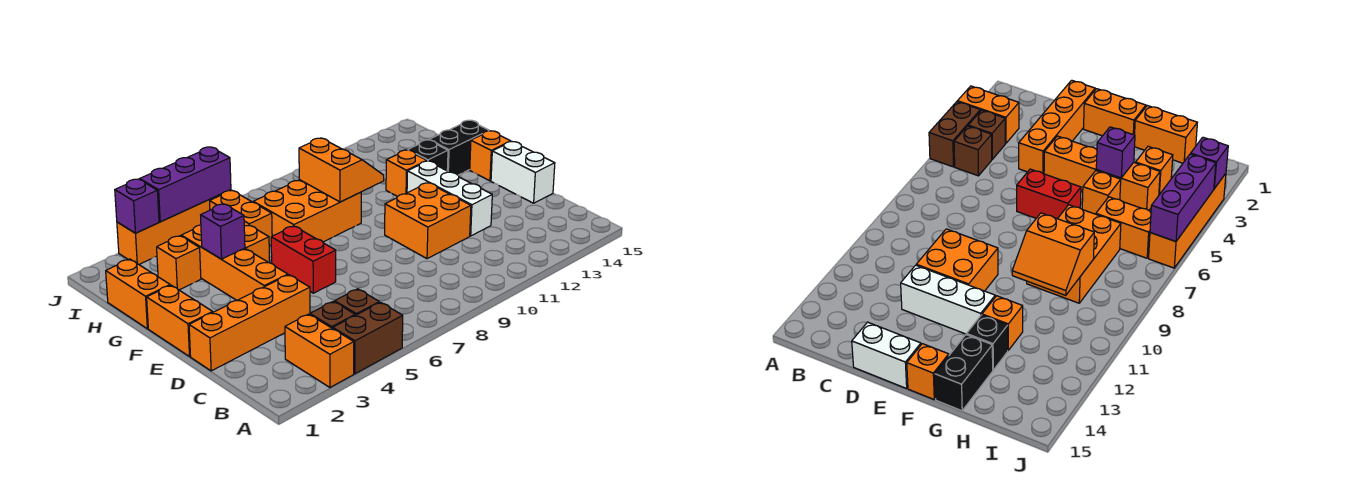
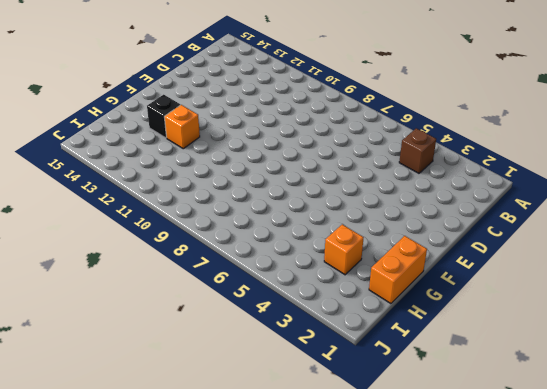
none -> orange 1x2 brick [285,314,354,387]
none -> brown 1x2 brick [333,302,403,374]
none -> brown 1x1 brick [335,289,379,315]

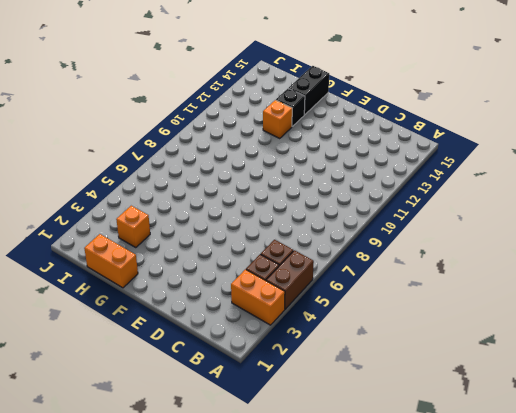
none -> orange 1x4 brick [189,275,310,371]
none -> orange 2x2 brick [385,183,471,259]
none -> white 1x3 brick [407,161,492,236]

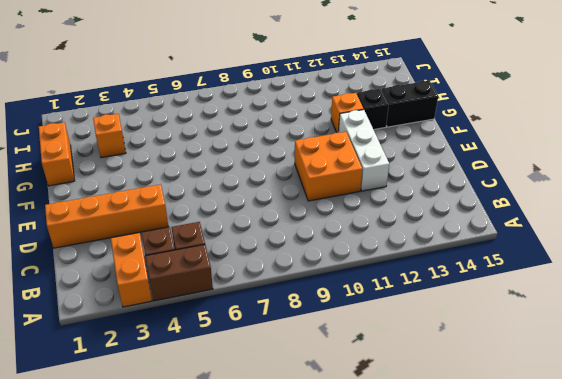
none -> white 1x2 brick [491,142,555,203]
none -> orange 1x2 brick [147,285,213,356]
none -> orange 1x4 brick [181,225,288,300]

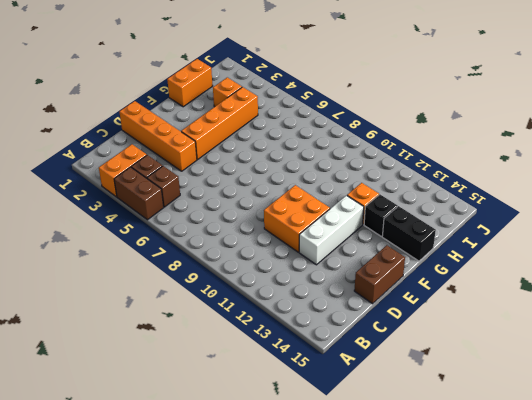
brown 1x2 brick [354,245,405,304] -> white 1x2 brick [491,142,555,203]
none -> orange 1x2 brick [147,285,213,356]
none -> red 1x2 brick [271,226,336,293]
none -> orange 1x1 brick [470,131,511,181]

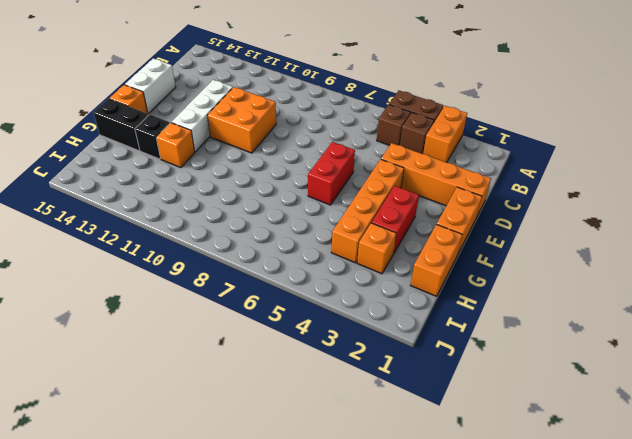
red 1x2 brick [372,186,419,253] -> none
none -> orange 1x1 brick [244,225,270,263]
none -> orange 2x3 brick [254,180,361,242]
none -> orange 1x2 brick [210,190,272,246]

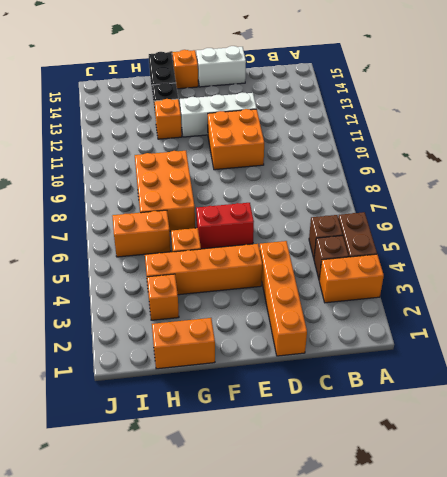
none -> orange 1x2 brick [147,285,213,356]
none -> orange 1x4 brick [117,190,231,264]
none -> purple 1x1 brick [201,204,245,259]

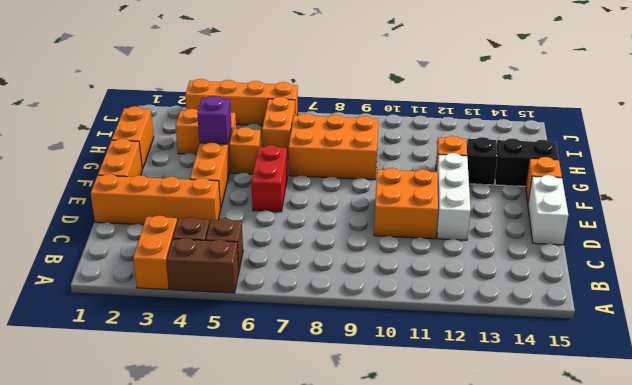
none -> orange 2x2 slope [299,138,384,202]
none -> purple 1x1 brick [115,179,159,233]
none -> purple 1x3 brick [140,147,231,222]

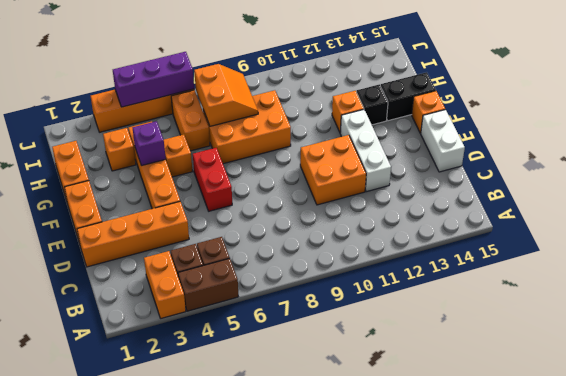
orange 2x2 slope [194,64,258,126] -> orange 2x2 slope moved to [299,138,384,202]
none -> purple 1x1 brick [115,179,159,233]

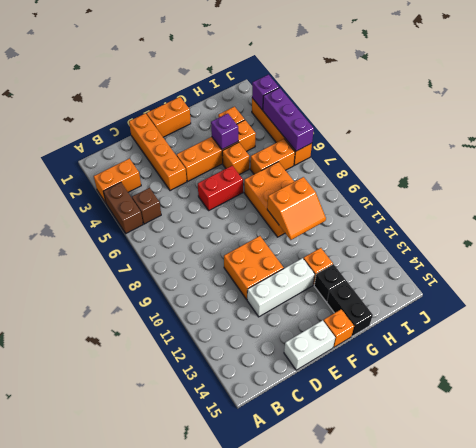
none -> brown 1x1 brick [310,301,355,328]
none -> orange 1x2 brick [106,259,170,329]

